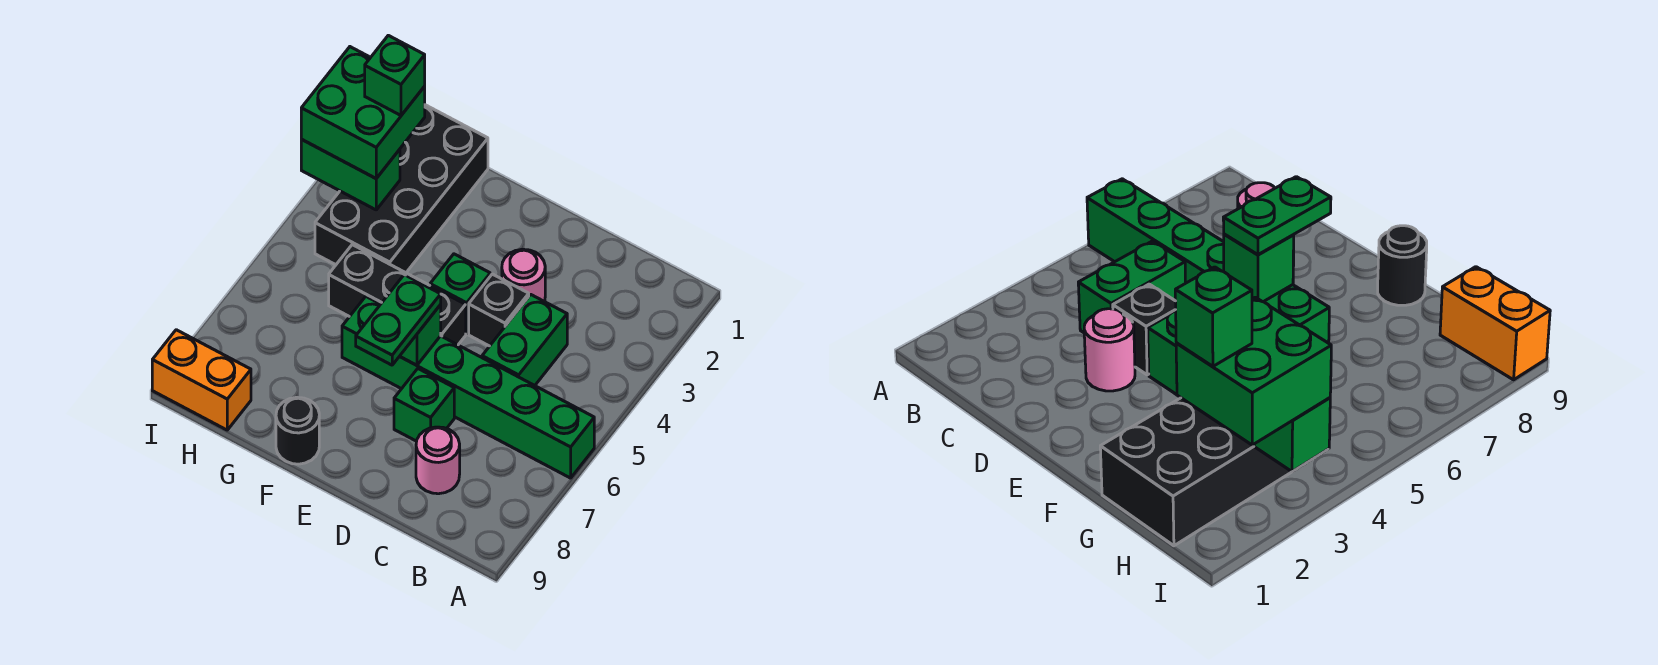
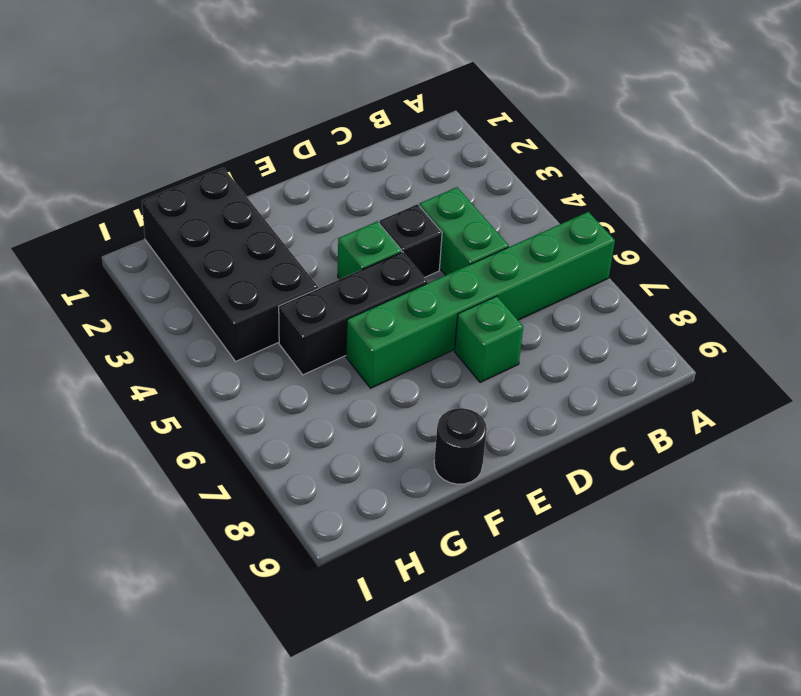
none -> pink 1x1 round brick [416,427,460,494]
none -> pink 1x1 round brick [502,249,545,301]
none -> orange 1x2 brick [152,330,251,430]

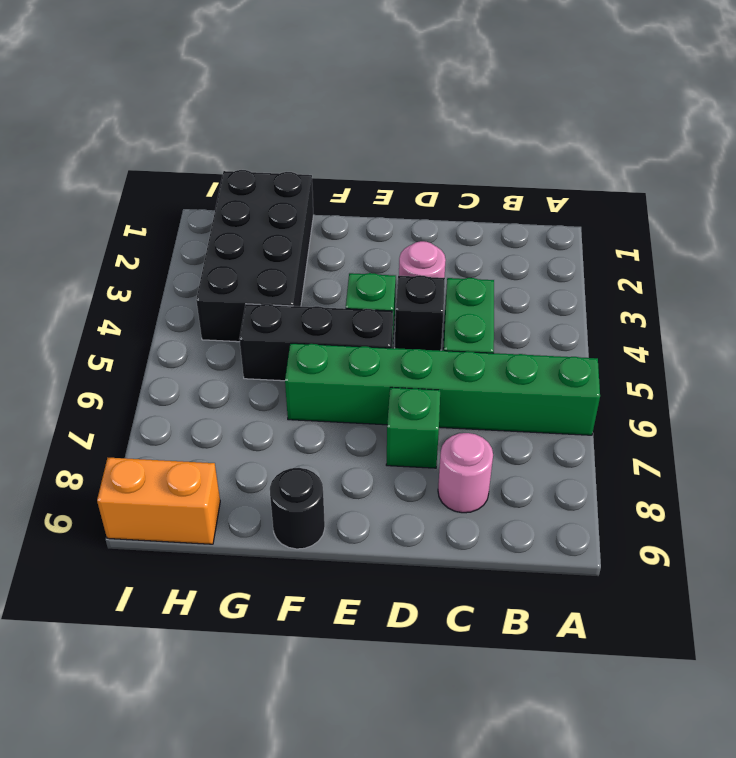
none -> green 1x1 brick [400,305,441,365]
none -> green 1x2 brick [301,139,400,210]
none -> green 1x2 plate [356,275,441,365]

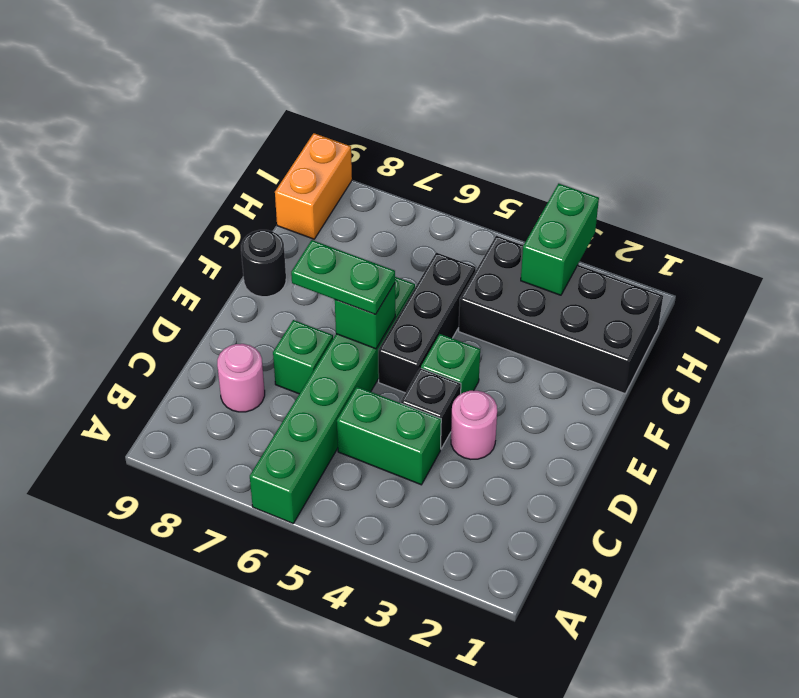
none -> green 2x2 brick [301,47,425,178]
none -> green 1x1 brick [365,35,425,115]

